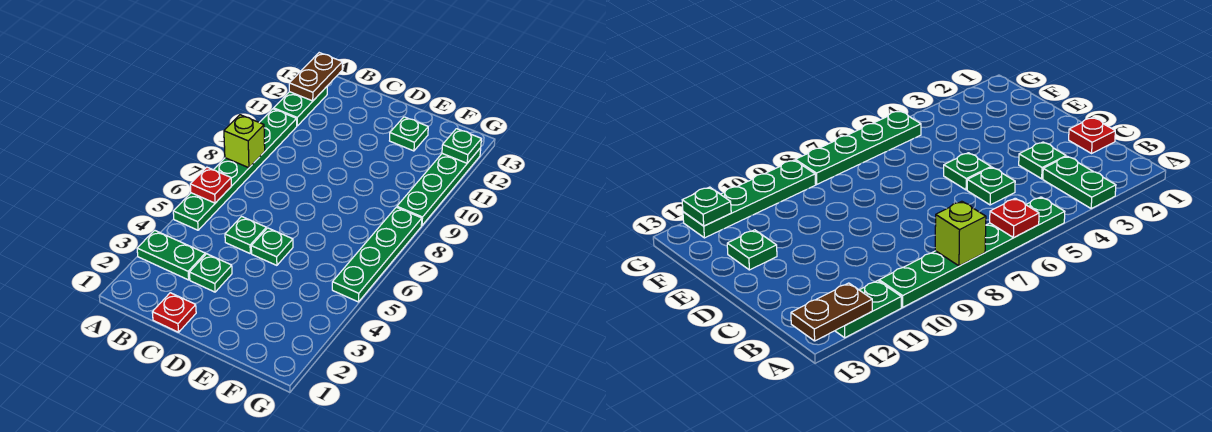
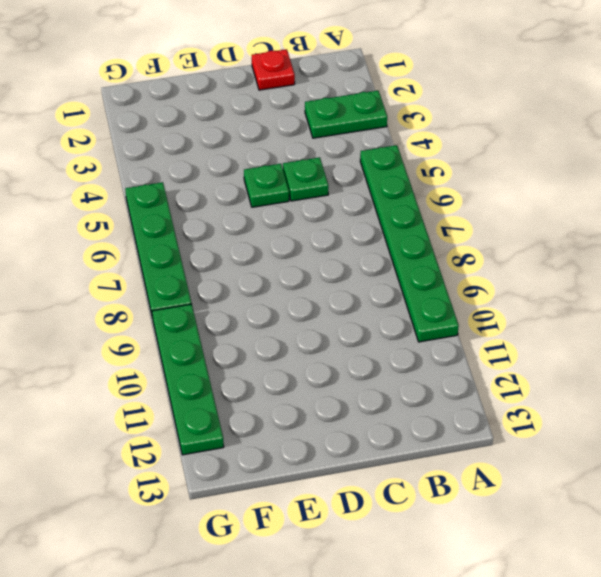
none -> green 1x2 plate [274,87,327,126]
none -> green 1x1 plate [189,254,232,292]
none -> green 1x1 plate [390,117,428,151]

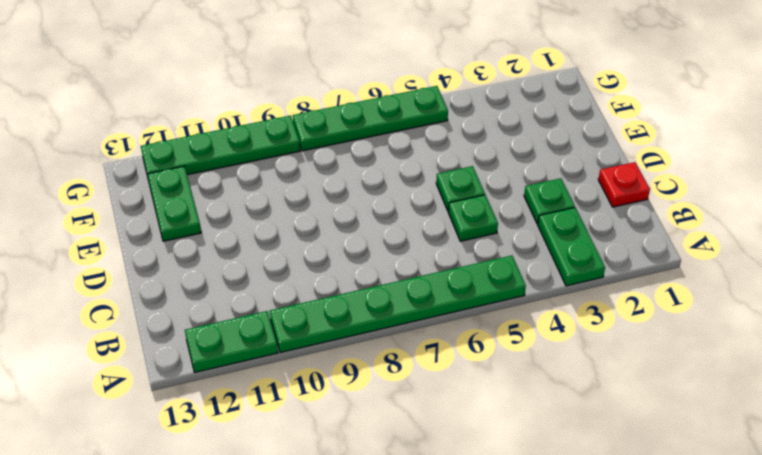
green 1x2 plate [147,166,201,241] -> green 1x1 plate [390,117,428,151]
none -> red 1x1 plate [190,167,231,203]
none -> lime 1x1 brick [224,115,265,168]
none -> brown 1x2 plate [289,53,342,101]

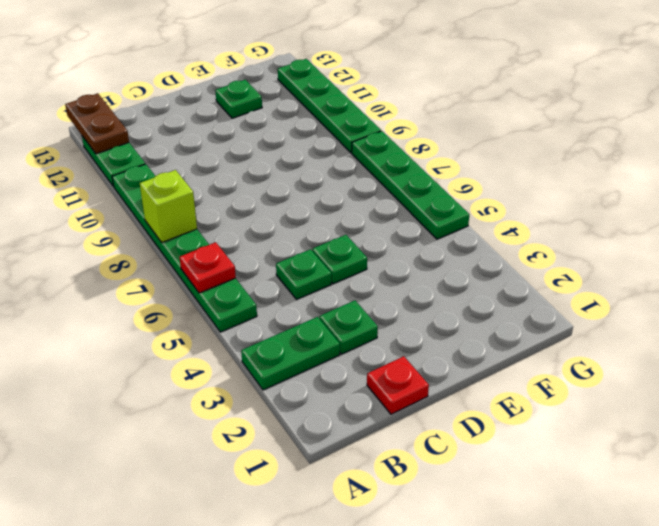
none -> green 1x1 plate [442,129,481,163]

